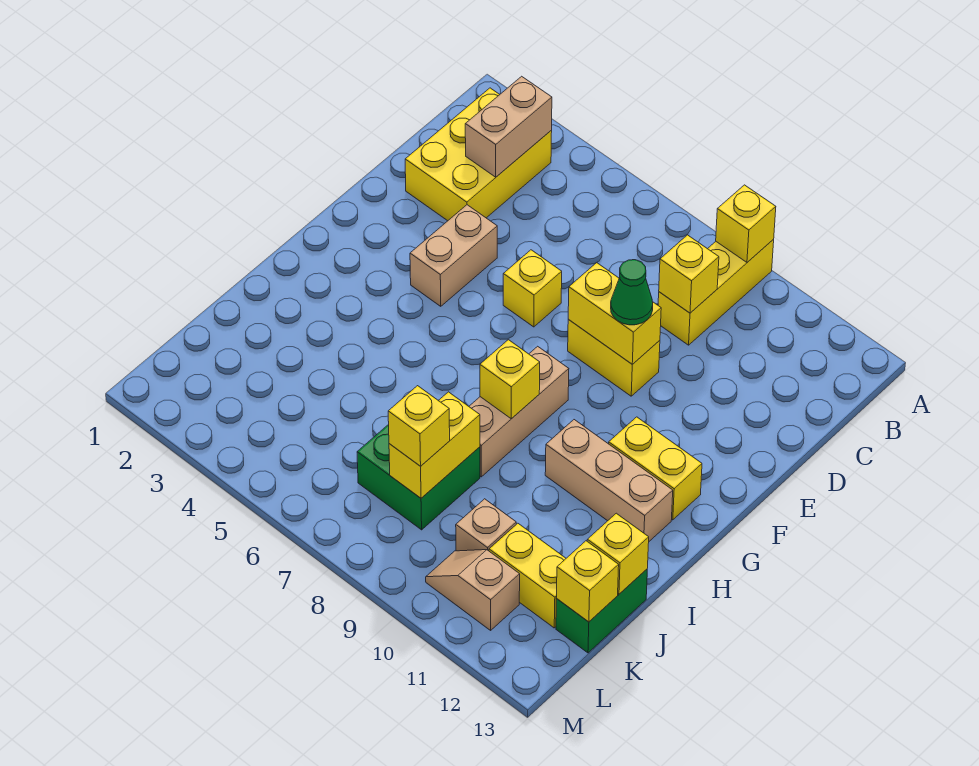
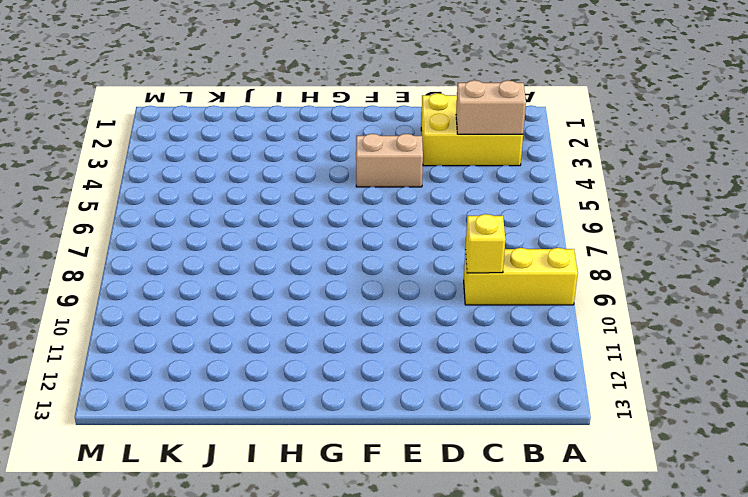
none -> yellow 1x1 brick [503,250,562,327]
none -> yellow 1x2 brick [568,320,660,396]
none -> tan 1x3 brick [469,346,569,477]

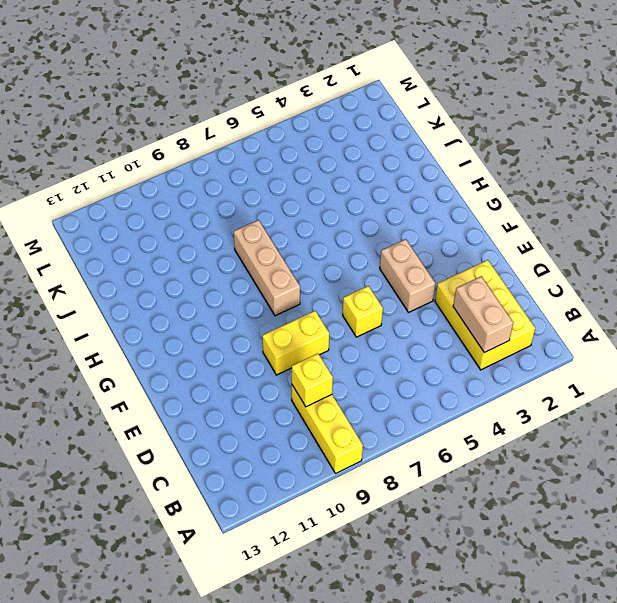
none -> yellow 1x2 brick [609,417,702,520]
none -> tan 1x3 brick [545,420,673,541]
none -> green 2x2 brick [357,424,480,530]

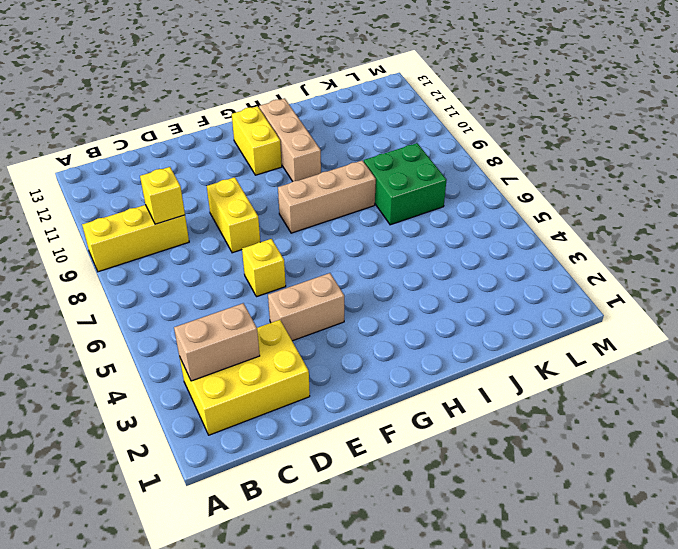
none -> green 1x2 brick [556,569,647,653]
none -> tan 1x1 brick [456,499,516,551]
none -> yellow 1x2 brick [489,523,566,628]

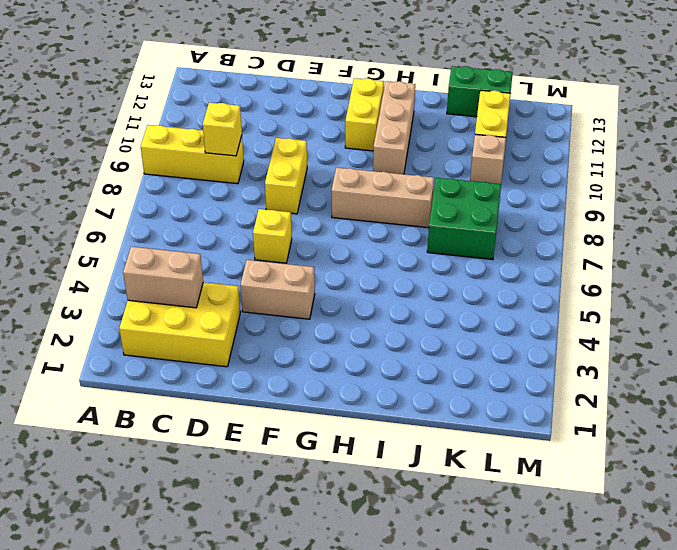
none -> tan 1x2 slope [426,550,520,630]
none -> yellow 1x1 brick [716,185,776,262]
none -> yellow 1x2 brick [568,263,661,364]

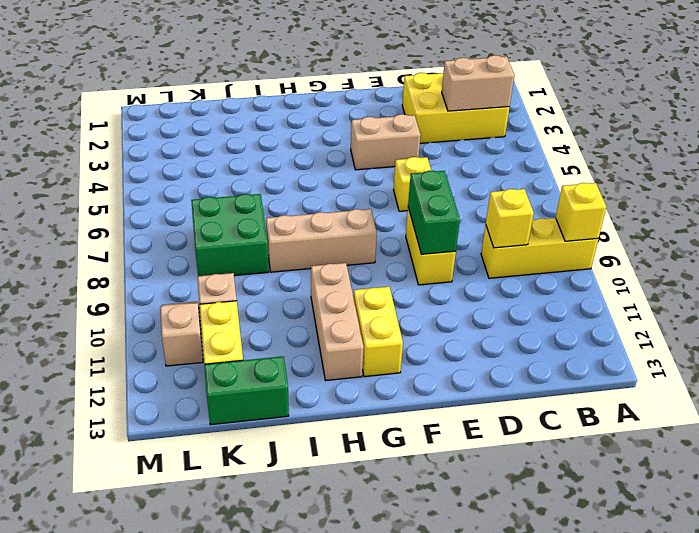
green 1x2 brick [408,170,460,254] -> yellow 1x2 brick [568,263,661,364]
none -> yellow 1x1 brick [480,340,540,419]
none -> yellow 1x2 brick [389,392,480,498]
none -> yellow 1x1 brick [587,513,649,594]

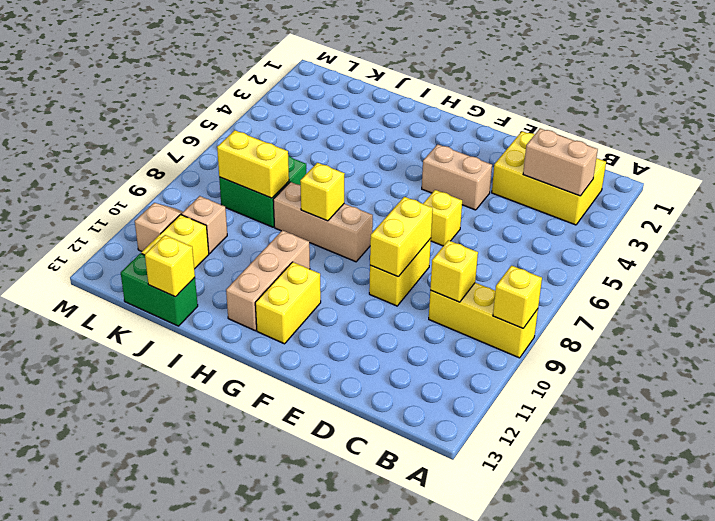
none -> yellow 1x1 brick [556,541,619,622]
none -> green 1x1 cone [611,260,653,325]
none -> yellow 1x1 brick [388,386,450,466]

